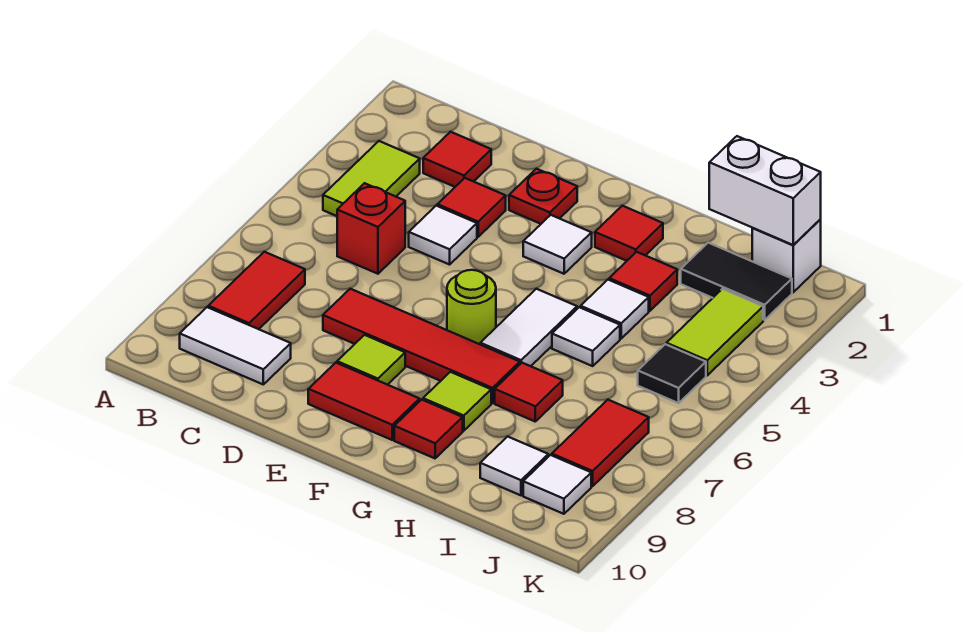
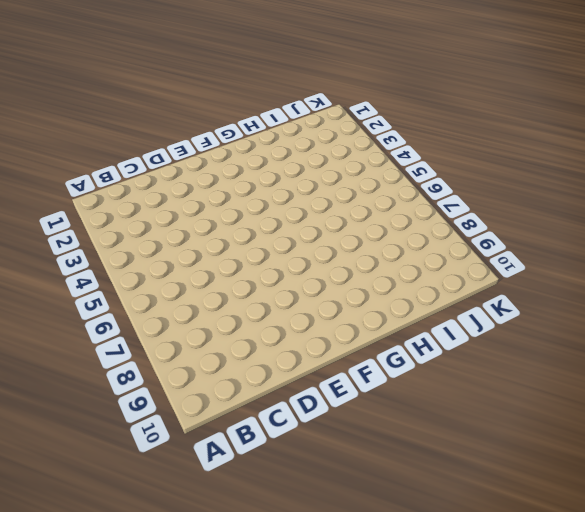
none -> lime 1x2 tile [323,141,420,216]
none -> red 1x2 tile [208,252,305,329]
none -> white 1x2 tile [180,307,291,384]

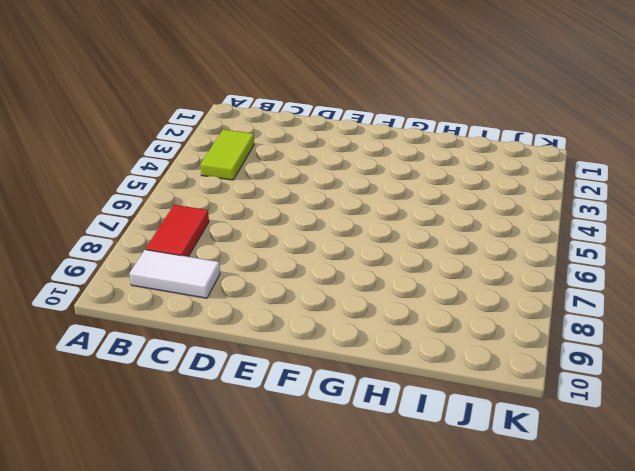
none -> red 1x1 tile [423,132,491,187]
none -> red 1x1 brick [337,183,405,274]
none -> red 1x1 tile [437,178,506,237]

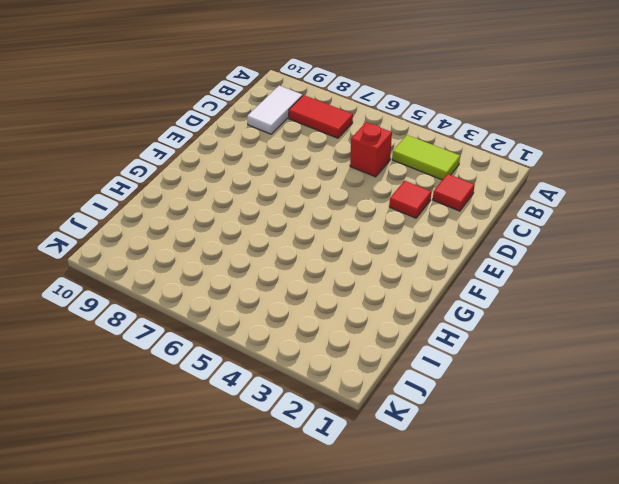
none -> white 1x1 tile [409,206,477,265]
none -> red 1x4 tile [323,289,520,403]
none -> red 1x1 plate [509,169,577,224]

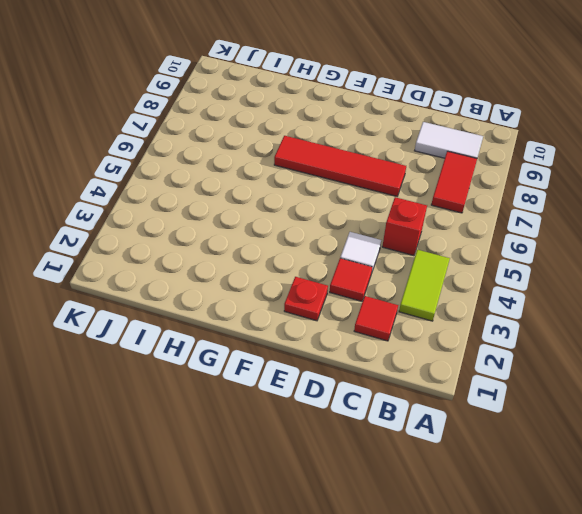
none -> lime 1x1 tile [337,335,405,385]
none -> red 1x2 tile [308,363,420,440]
none -> white 1x1 tile [523,215,592,274]

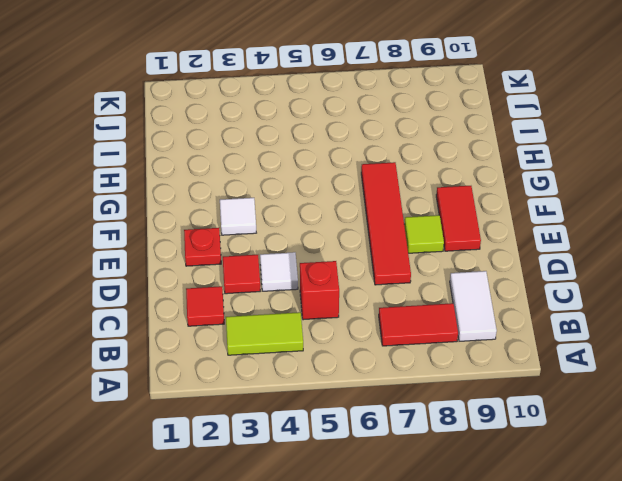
none -> lime 1x1 round brick [447,270,496,344]
none -> red 1x1 tile [595,206,663,261]
none -> white 1x2 tile [480,289,577,366]

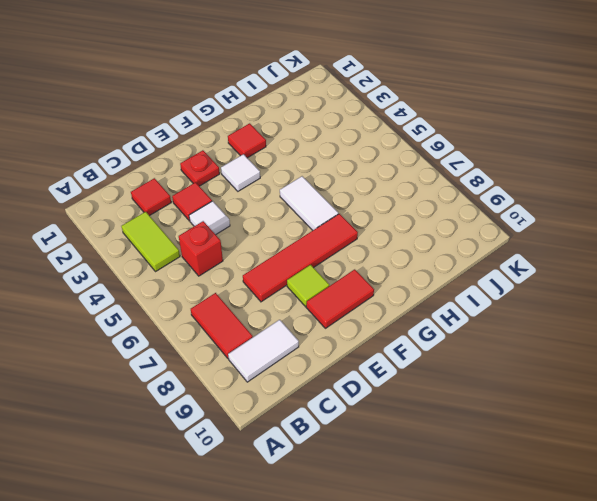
none -> lime 1x1 round brick [447,270,496,344]
none -> lime 1x1 tile [423,372,491,431]
none -> red 1x1 tile [394,400,463,458]

